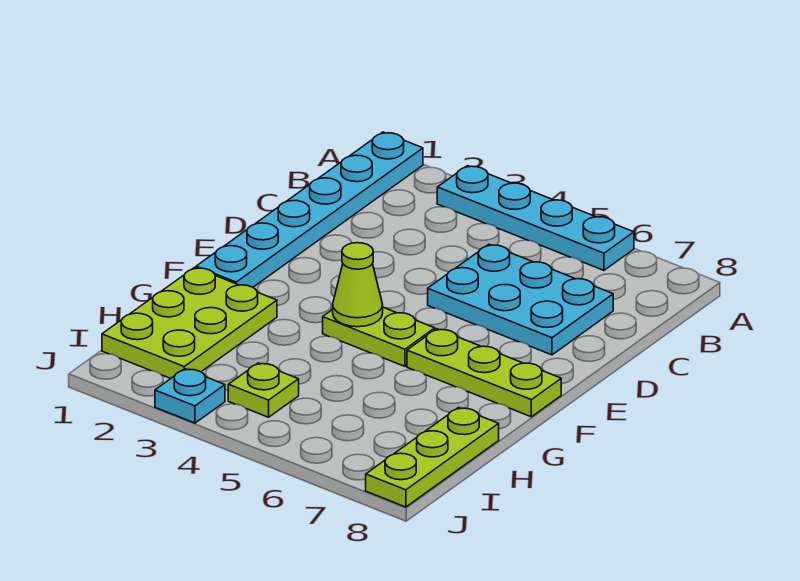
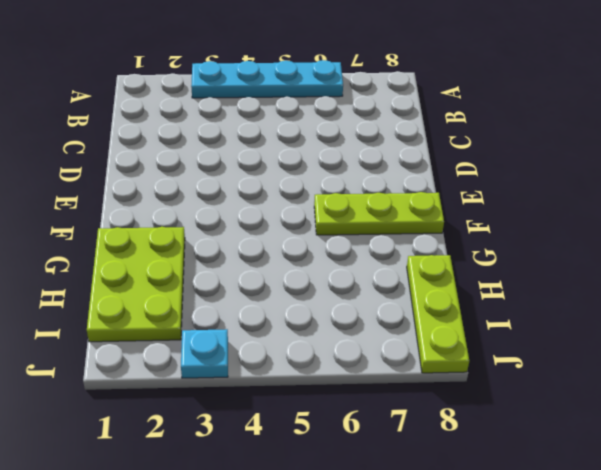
none -> cyan 1x6 plate [196,132,423,287]
none -> cyan 2x3 plate [428,244,613,355]

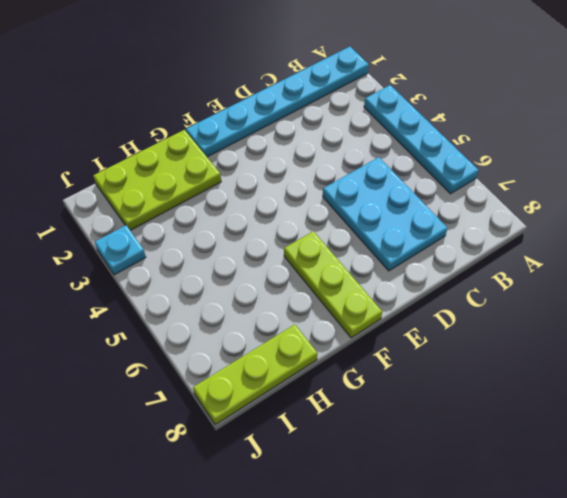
none -> lime 1x2 plate [323,307,435,366]
none -> lime 1x1 plate [228,363,299,417]

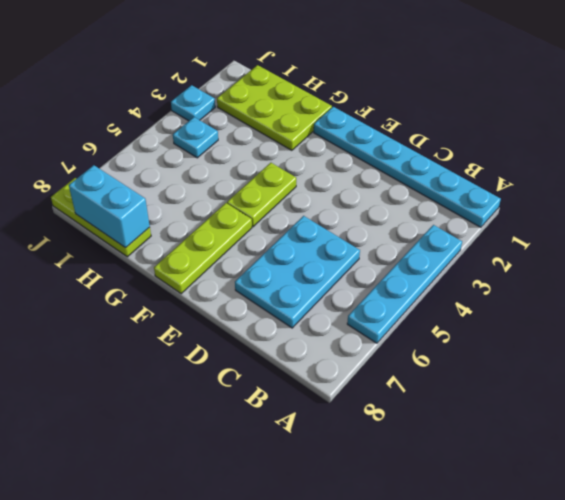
cyan 1x2 brick [69,165,150,248] -> none
cyan 1x1 plate [173,117,218,158] -> lime 1x1 plate [228,363,299,417]
none -> lime 1x1 cone [333,243,383,327]

